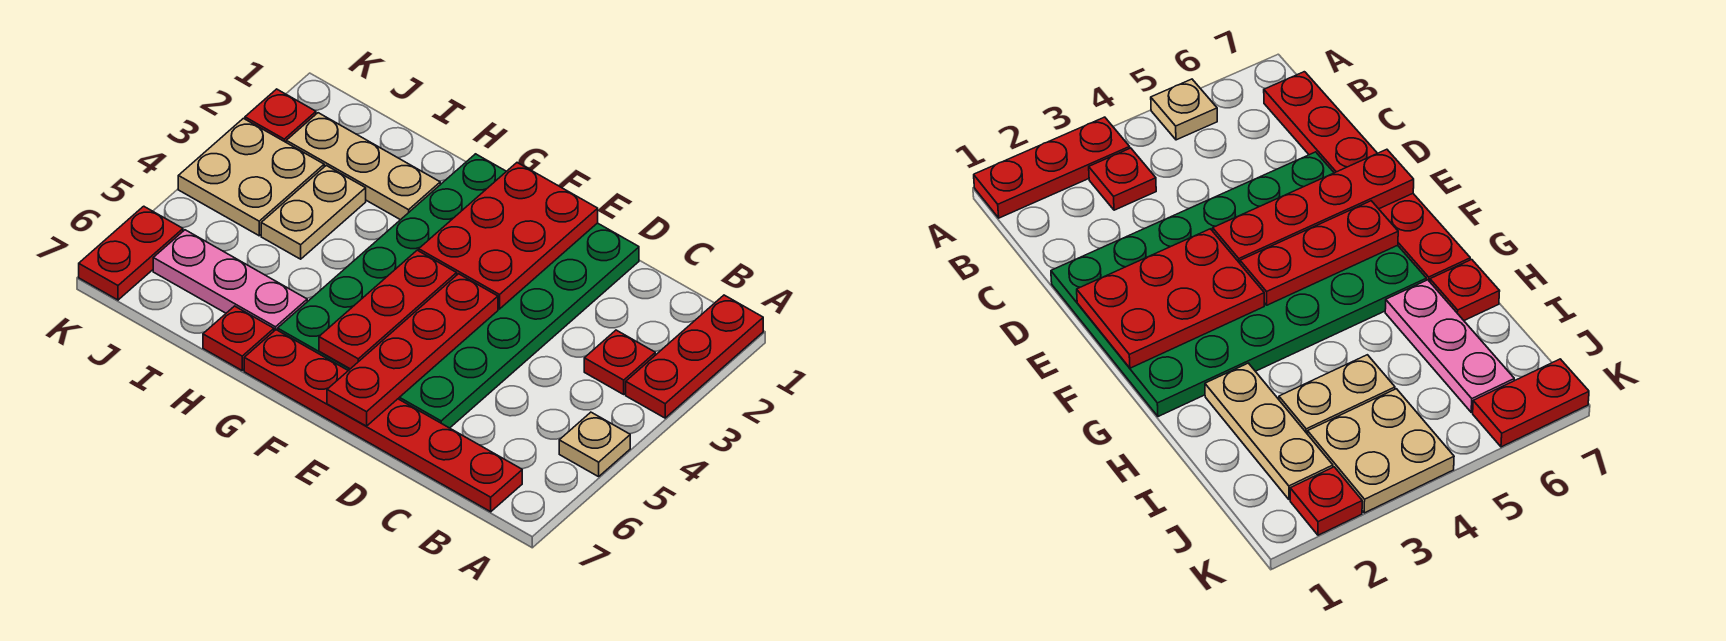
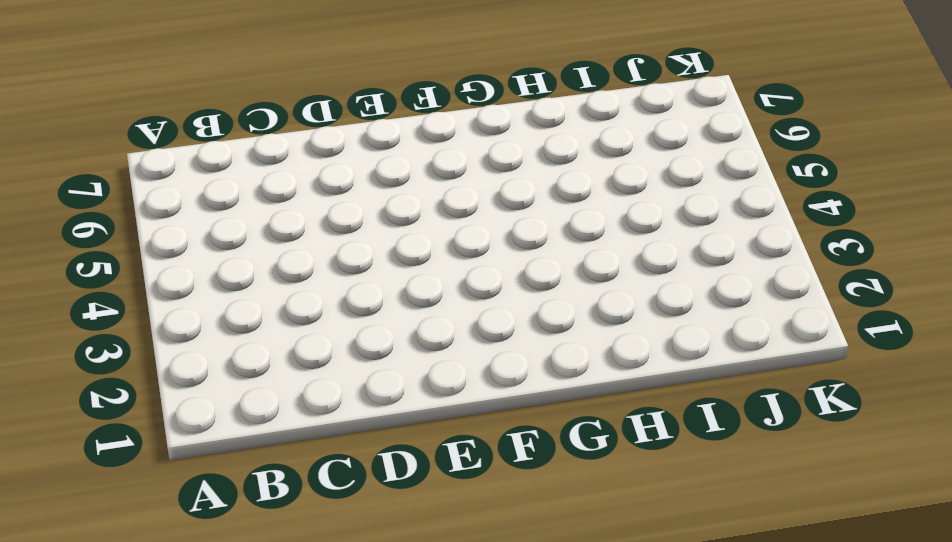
none -> red 1x3 plate [626,295,763,418]
none -> tan 1x1 plate [559,412,630,477]
none -> red 1x1 plate [584,330,655,394]

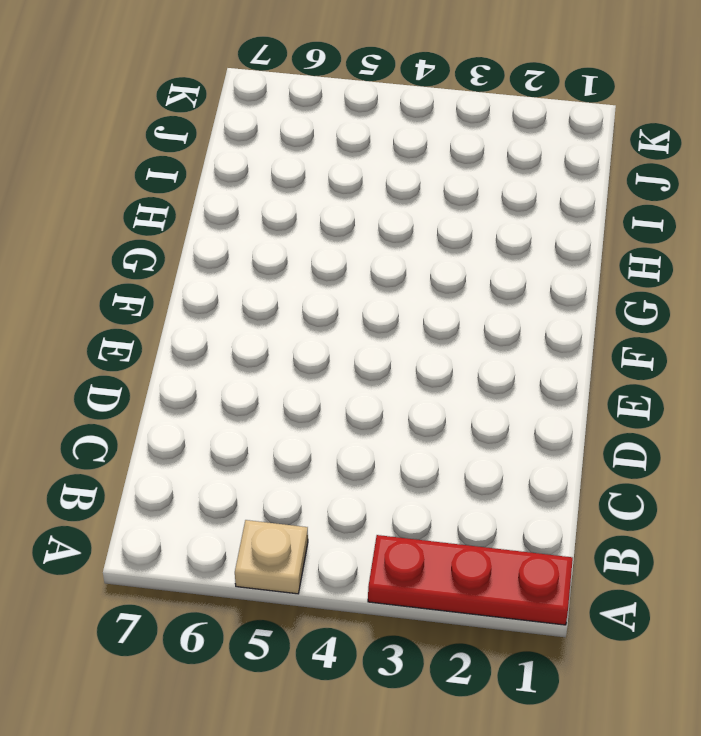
none -> red 1x1 plate [584,330,655,394]
none -> red 1x6 plate [244,330,522,512]
none -> green 4x6 plate [278,154,639,428]

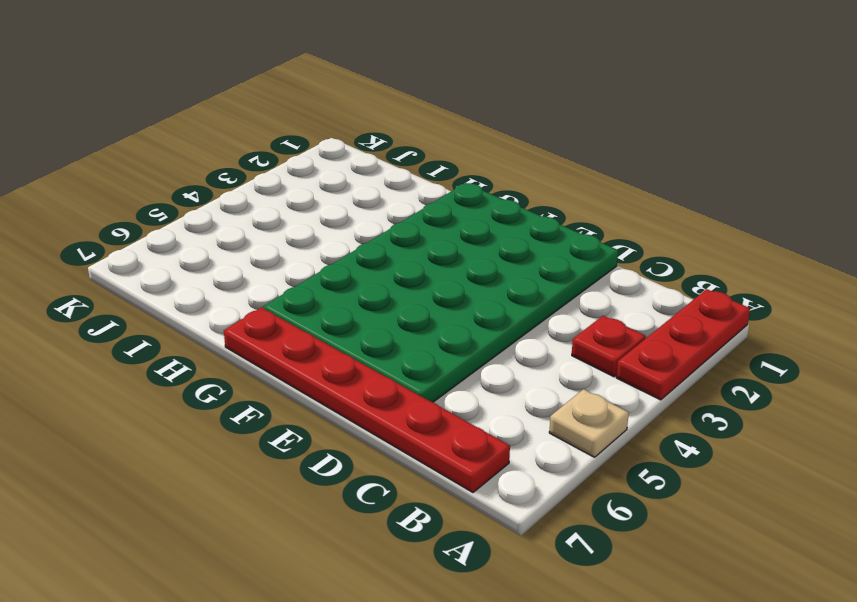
none -> tan 1x3 plate [286,113,440,220]
none -> pink 1x3 plate [153,230,307,331]
none -> red 1x1 plate [203,306,274,370]

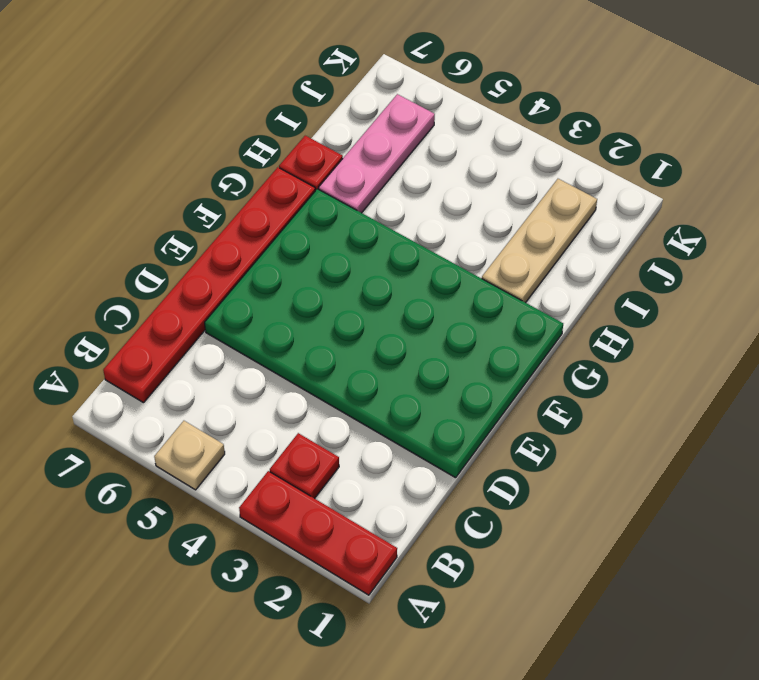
none -> tan 1x2 plate [261,165,366,259]
none -> tan 2x2 plate [178,118,324,236]
none -> red 1x1 plate [245,89,316,142]

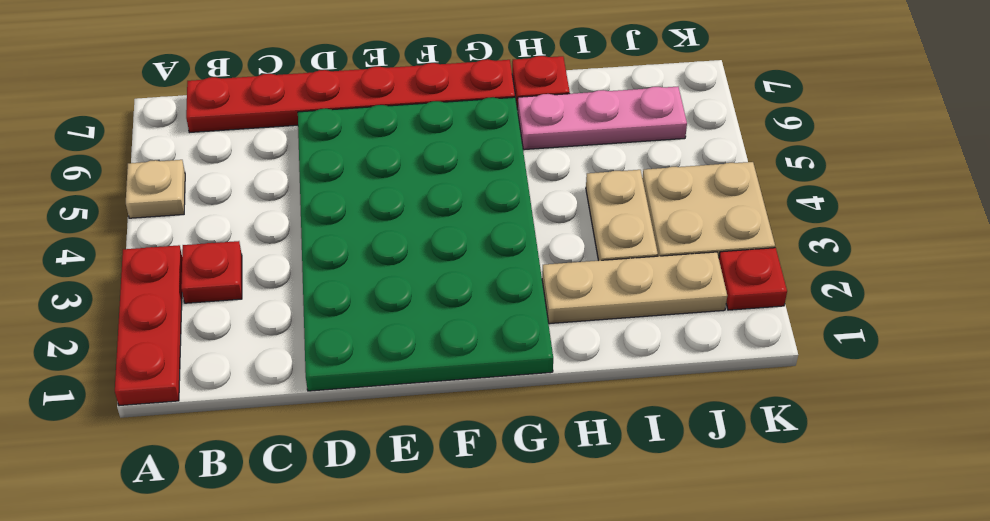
none -> red 1x2 plate [79,206,183,300]
none -> red 2x3 plate [419,163,598,309]
none -> red 1x4 plate [327,274,498,426]

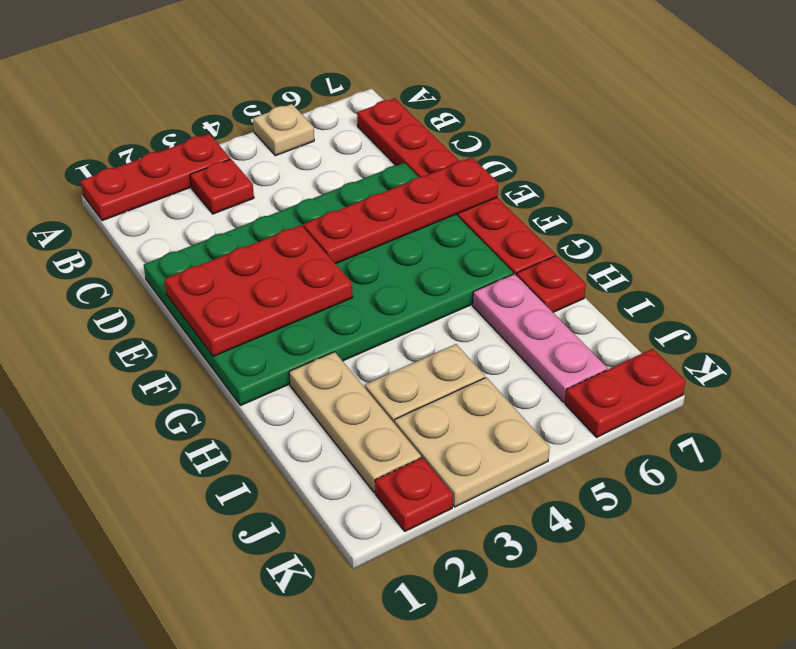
none -> red 1x3 plate [319,250,457,369]

